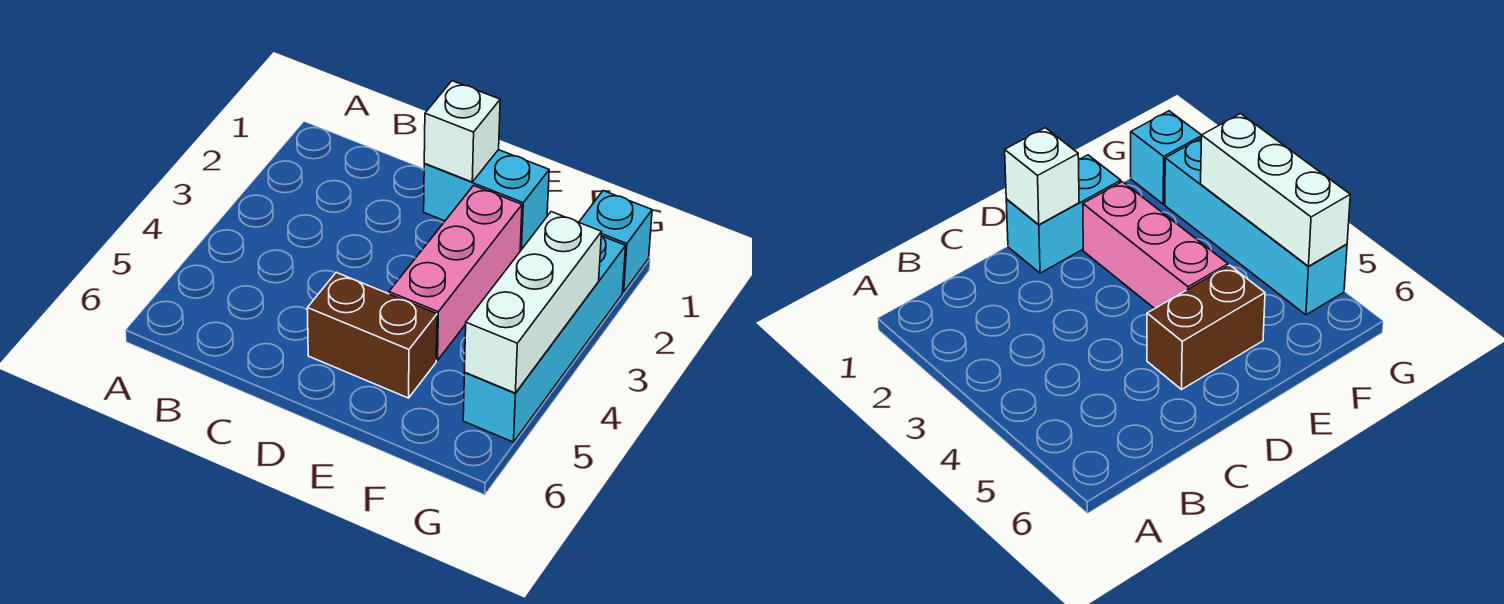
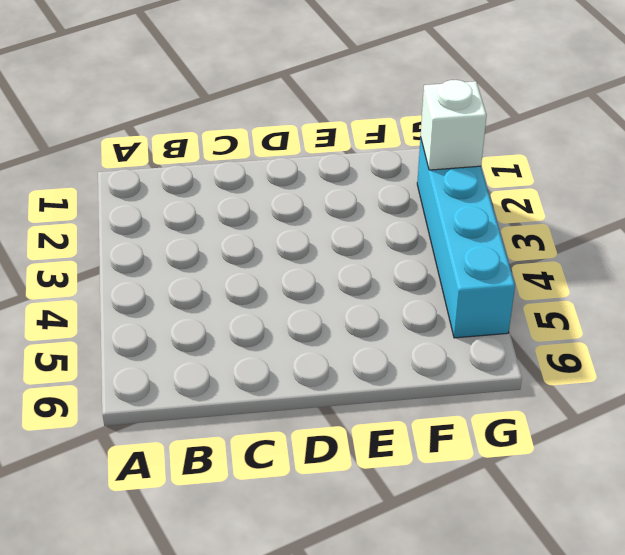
white 1x1 brick [421,80,487,170] -> white 1x1 brick moved to [424,81,500,182]
none -> cyan 1x2 brick [424,150,549,251]
none -> brown 1x2 brick [307,272,437,398]

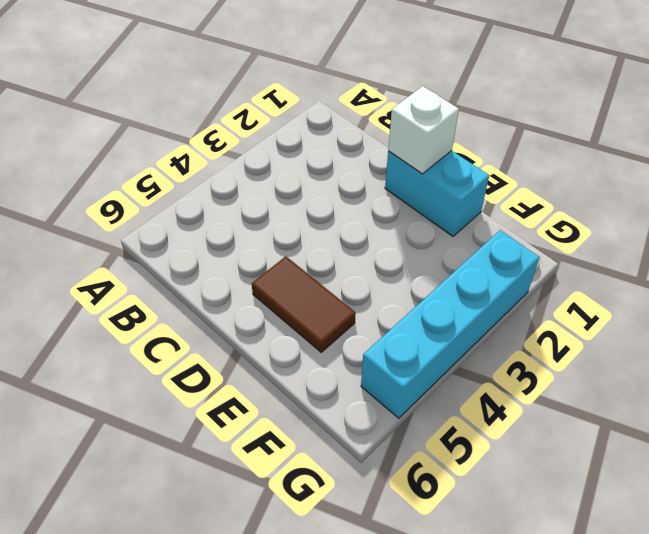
brown 1x2 tile [252,256,356,352] -> brown 1x2 brick [307,272,437,398]
none -> pink 1x3 brick [389,186,522,360]
none -> cyan 1x1 brick [579,191,652,292]

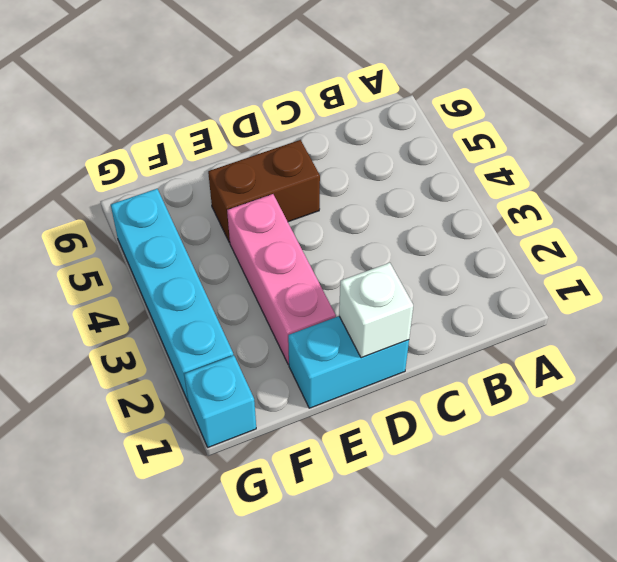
none -> white 1x3 brick [465,212,602,393]

